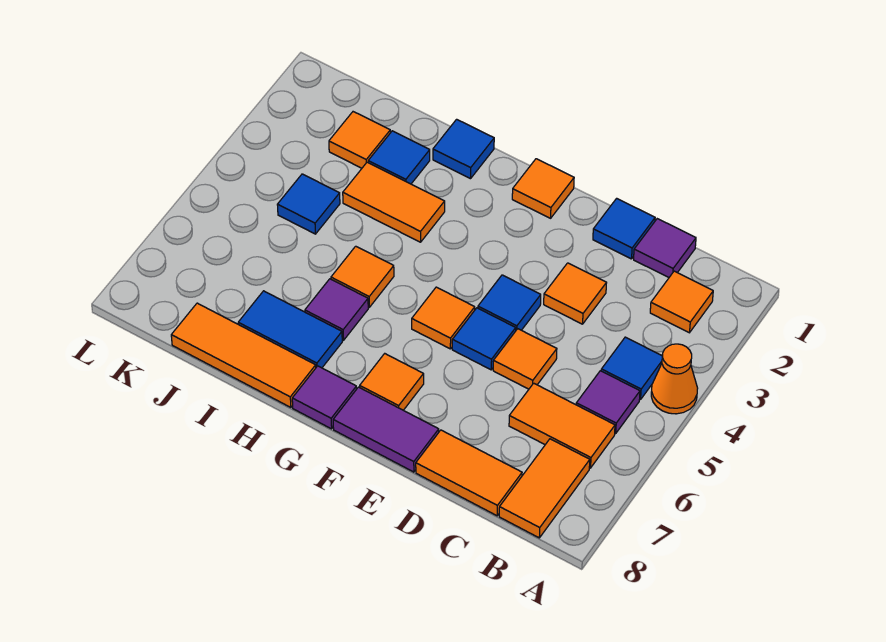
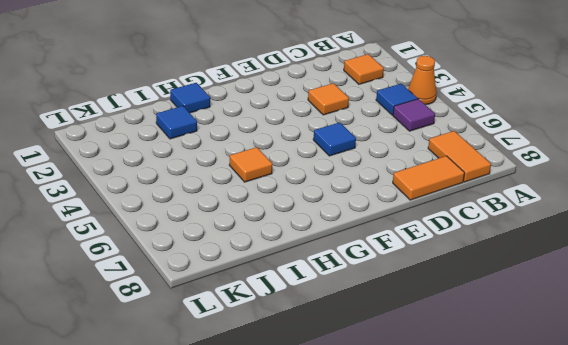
none -> orange 1x2 tile [509,383,615,468]
none -> purple 1x1 tile [634,219,696,277]
none -> blue 1x1 tile [593,198,655,259]

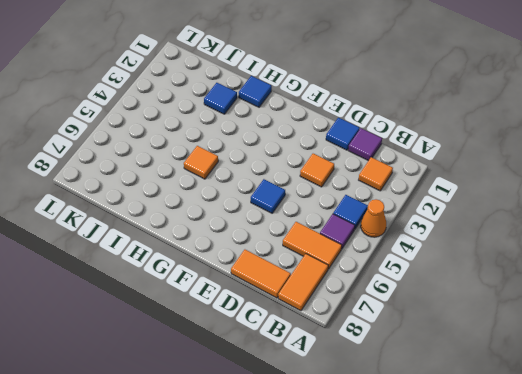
none -> orange 1x1 tile [493,329,557,389]
none -> blue 1x1 tile [478,275,541,330]
none -> purple 1x2 tile [333,387,439,472]

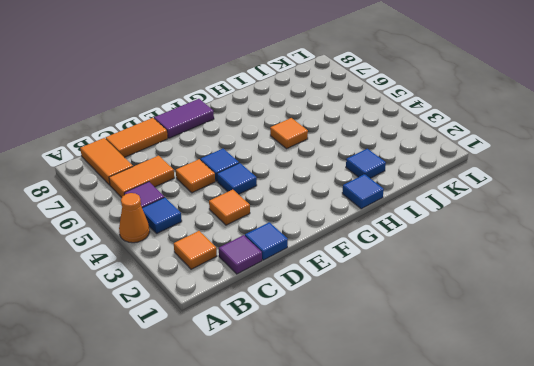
none -> orange 1x1 tile [512,159,574,218]
none -> orange 1x1 tile [412,287,475,349]
none -> orange 1x1 tile [360,354,424,410]

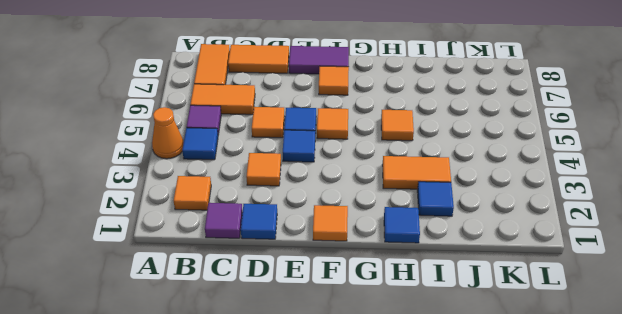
none -> purple 1x1 tile [292,366,356,429]
none -> purple 1x1 tile [305,279,368,340]
none -> blue 1x2 tile [238,291,342,368]

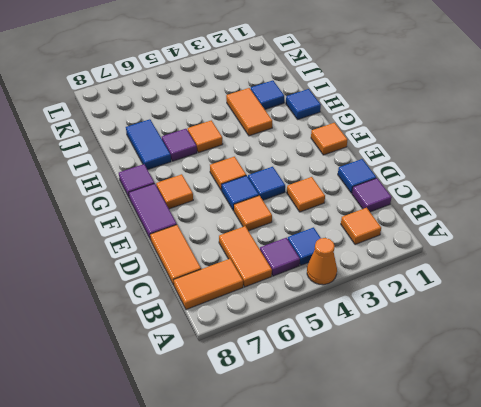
none -> orange 1x3 tile [171,303,316,407]
none -> orange 1x1 tile [329,112,390,168]
none -> blue 1x1 tile [277,174,340,234]

